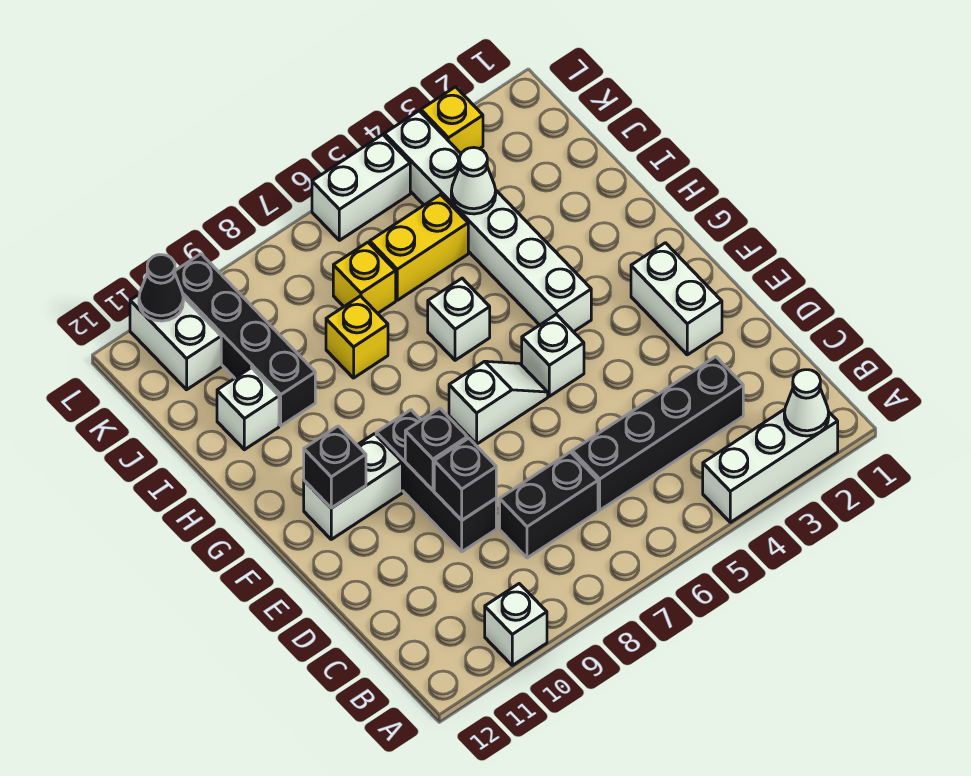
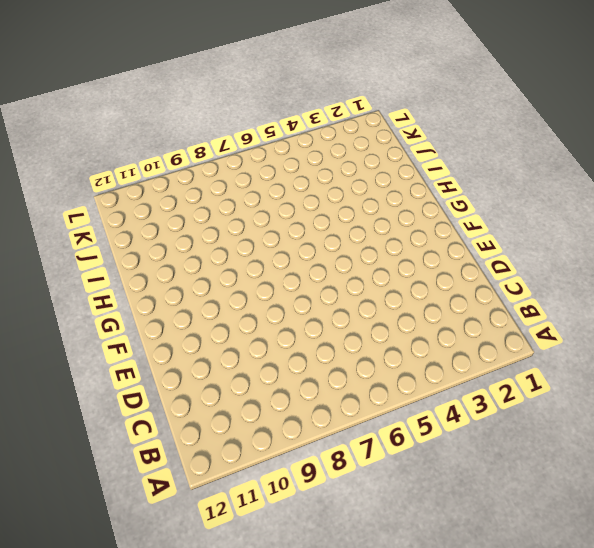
none -> white 1x3 brick [703,409,838,522]
none -> white 1x1 brick [485,584,547,665]
none -> black 1x4 brick [572,357,743,510]

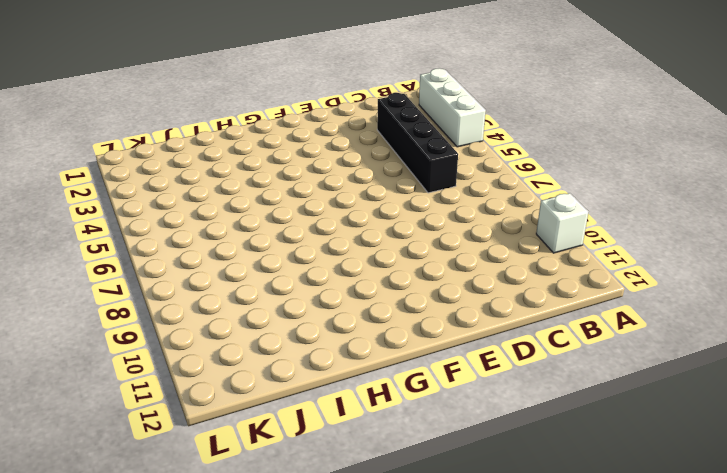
none -> black 1x2 brick [500,452,598,558]
none -> black 1x3 brick [376,410,496,552]
none -> white 1x2 brick [631,243,722,355]

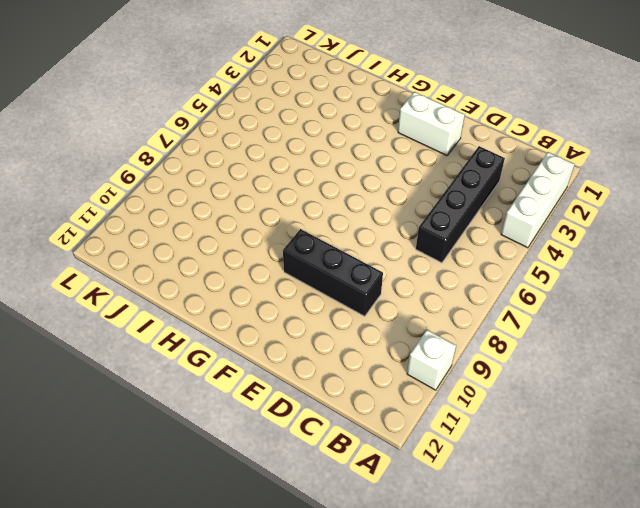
none -> black 1x2 brick [500,452,598,558]
none -> white 1x1 brick [522,314,584,396]
none -> white 1x2 slope [449,361,548,444]

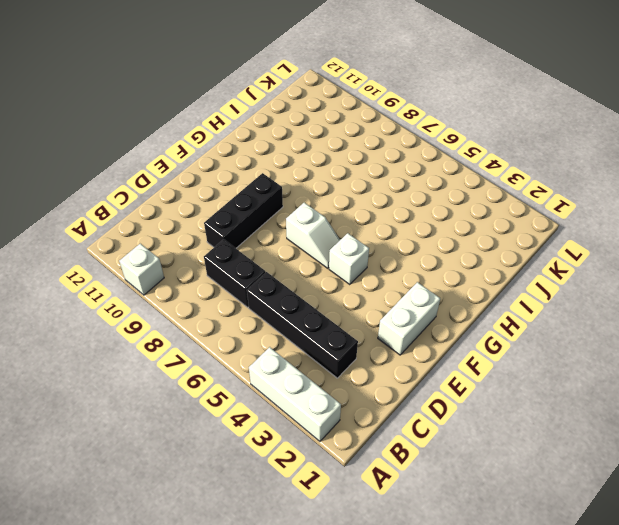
none -> white 1x2 brick [304,434,402,539]
none -> white 1x6 brick [385,111,591,332]
none -> white 1x1 brick [428,278,490,360]

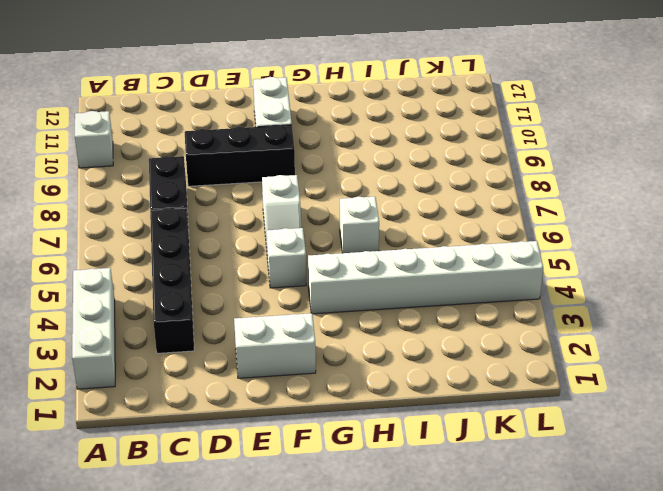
none -> yellow 1x1 brick [326,296,388,378]
none -> black 1x4 brick [175,254,315,426]
none -> white 1x1 brick [217,368,279,450]

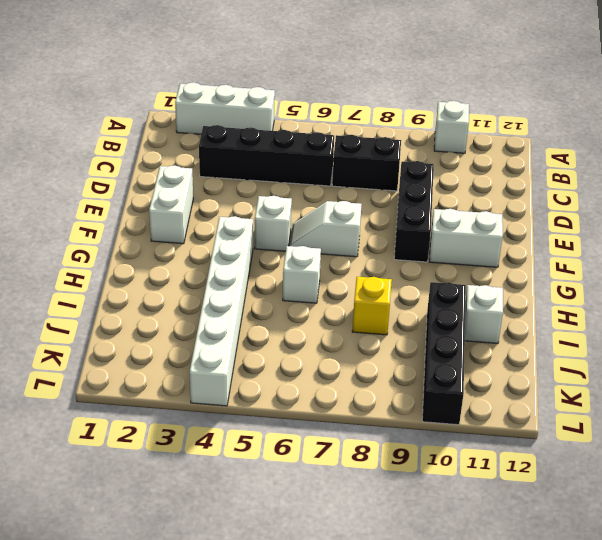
none -> yellow 1x2 brick [370,194,468,300]
none -> yellow 1x1 brick [333,242,396,313]
none -> white 1x2 brick [130,294,221,390]

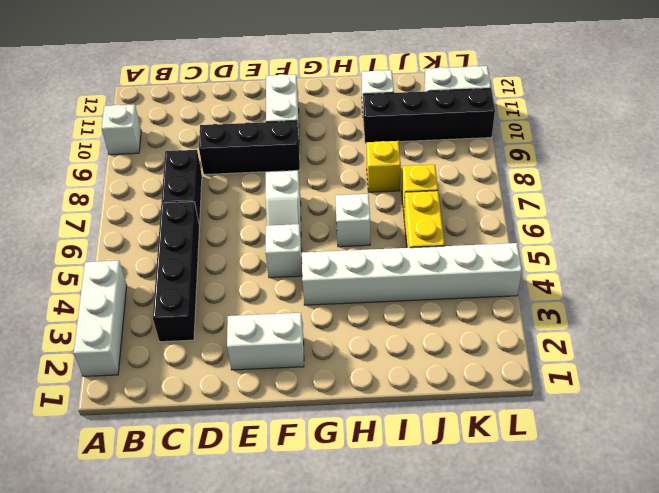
none -> yellow 1x1 brick [421,87,483,153]
none -> white 1x2 brick [312,135,410,240]
none -> white 1x1 cone [784,370,829,436]

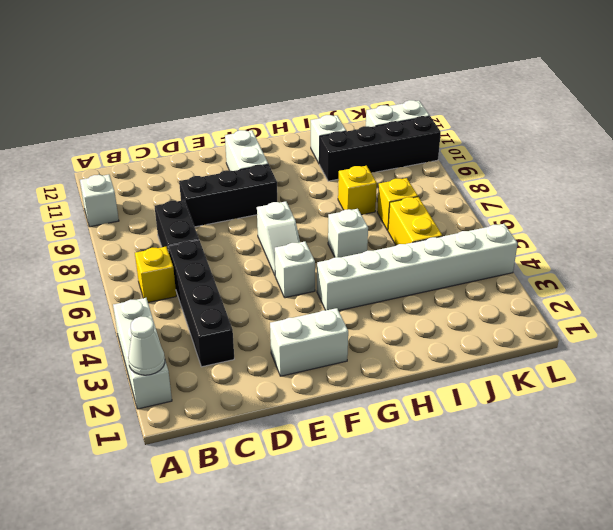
yellow 1x1 brick [135,247,176,302] -> yellow 1x1 brick moved to [421,87,483,153]
none -> white 1x2 brick [312,135,410,240]
none -> black 1x1 brick [434,438,496,520]
none -> black 1x1 brick [405,408,467,490]

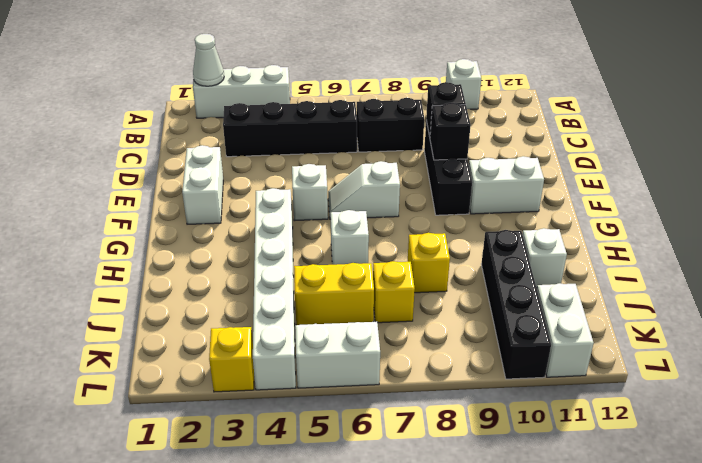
none -> black 1x1 brick [304,426,366,508]
none -> white 1x1 cone [451,148,496,214]
none -> black 1x1 cone [139,255,183,321]

